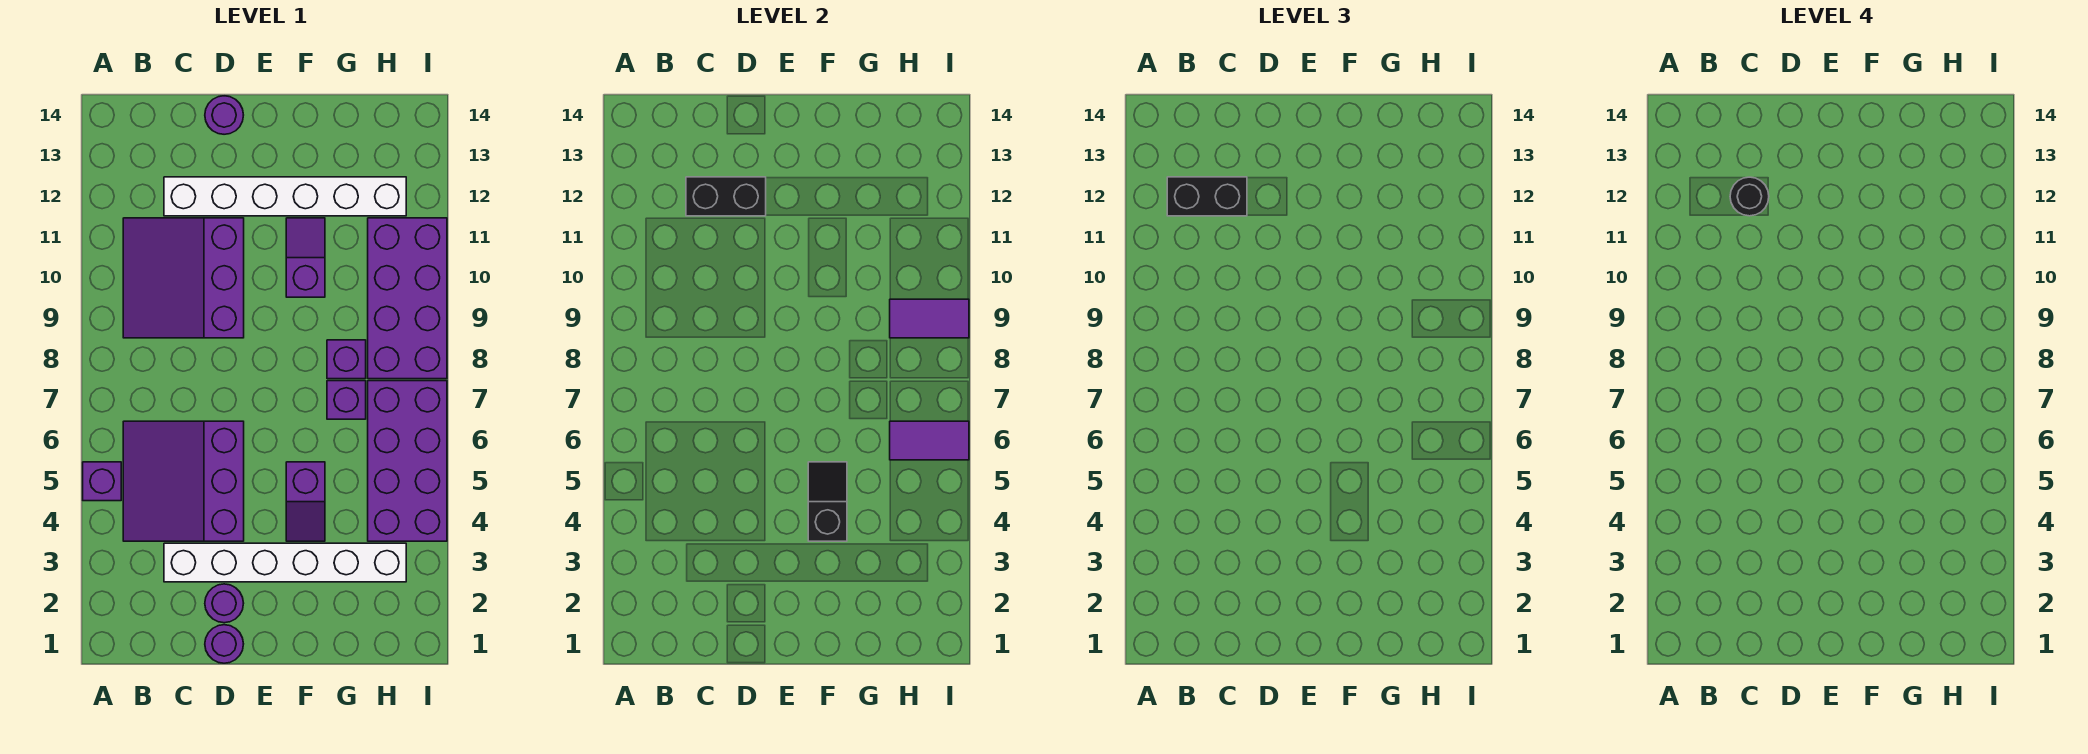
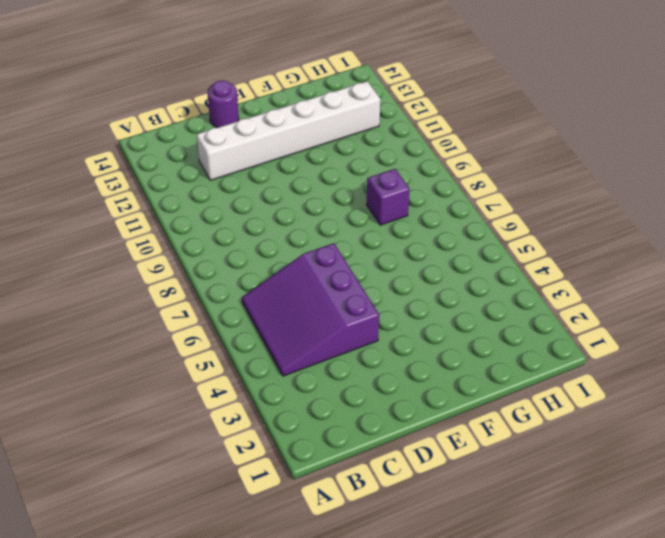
none -> purple 1x1 brick [83,462,121,501]
none -> purple 3x3 slope [123,218,244,338]
none -> white 1x6 brick [164,543,406,582]

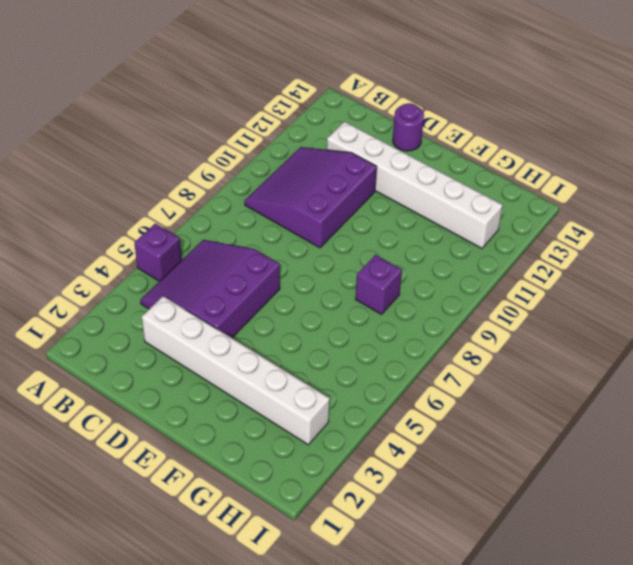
none -> purple 1x1 round brick [205,625,243,663]
none -> purple 1x1 round brick [205,584,244,623]
none -> purple 1x2 slope [286,462,325,541]

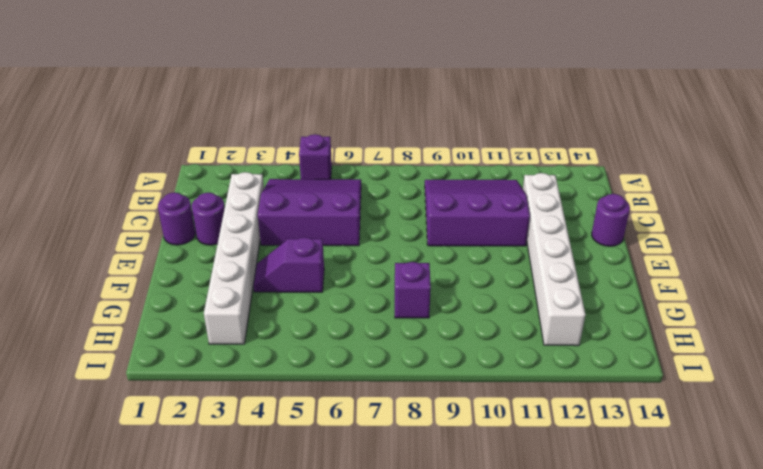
none -> purple 1x2 slope [286,218,325,297]
none -> purple 1x1 brick [327,381,366,419]
none -> purple 2x4 brick [368,381,447,541]

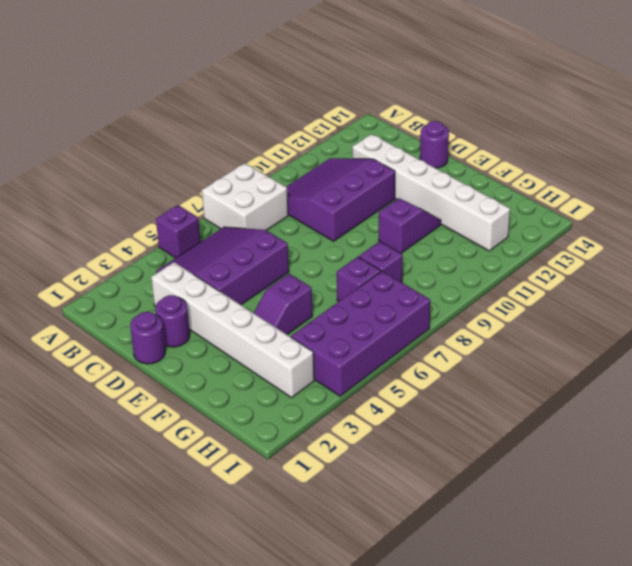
white 2x2 brick [202,163,288,230] -> none
none -> purple 2x4 brick [368,218,447,379]
none -> black 1x2 brick [686,177,766,216]
none -> black 1x2 slope [808,462,847,541]

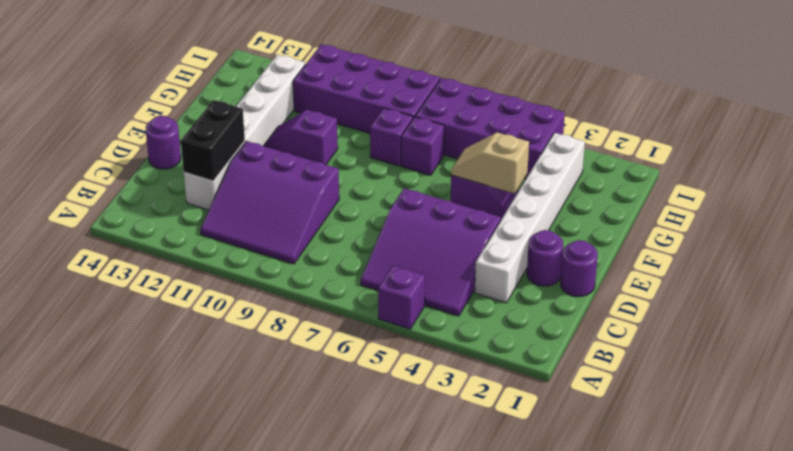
tan 1x2 slope [451,132,529,194] -> black 1x2 slope [808,462,847,541]
none -> purple 1x2 tile [890,421,969,460]
none -> purple 1x2 tile [890,299,969,338]
none -> black 1x2 brick [1167,177,1247,216]

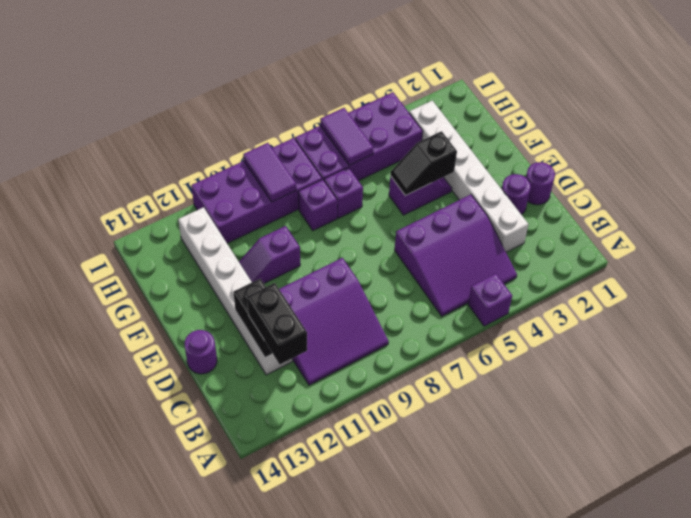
none -> black 1x1 round brick [1730,177,1769,216]

